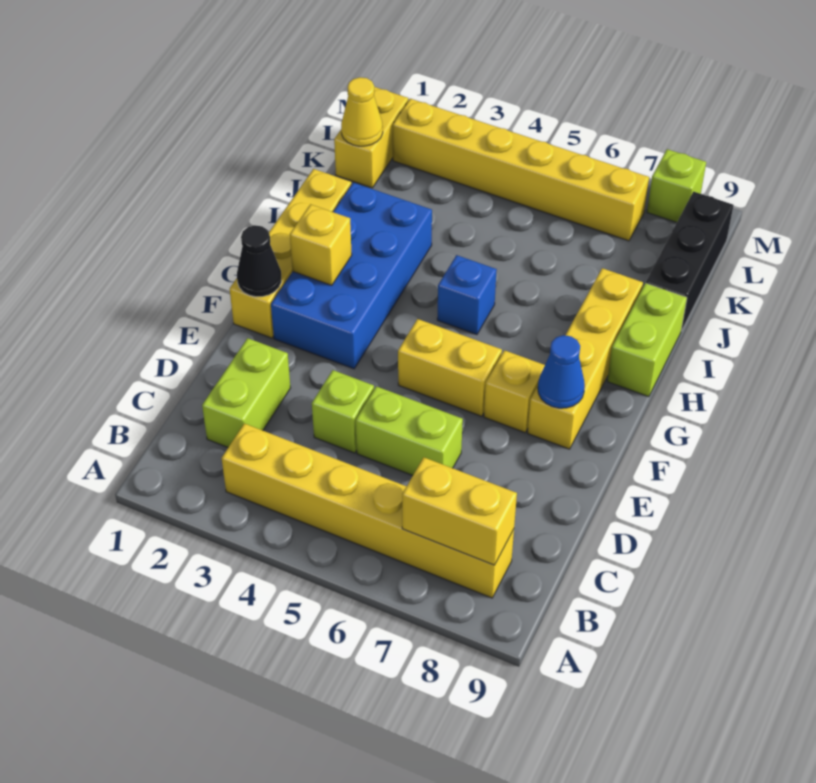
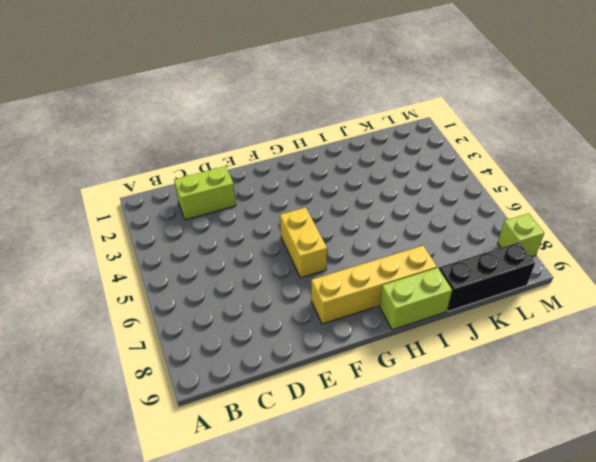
none -> yellow 1x6 brick [222,423,514,598]
none -> lime 1x1 brick [312,370,374,453]
none -> lime 1x2 brick [356,386,463,475]

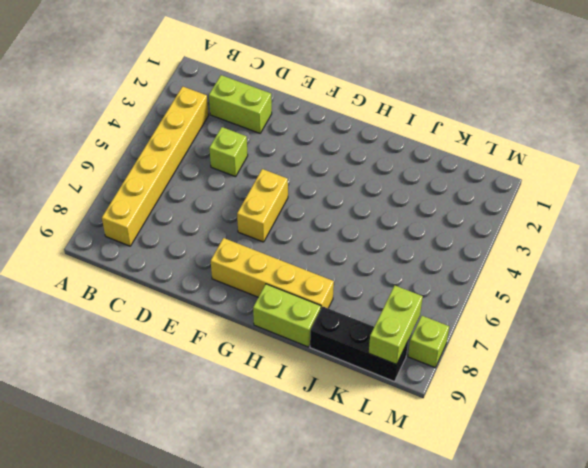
lime 1x2 brick [369,286,423,364] -> lime 1x2 brick moved to [356,386,463,475]
none -> yellow 1x4 brick [230,169,351,338]
none -> blue 2x4 brick [271,183,432,369]
none -> yellow 1x1 brick [484,350,545,433]

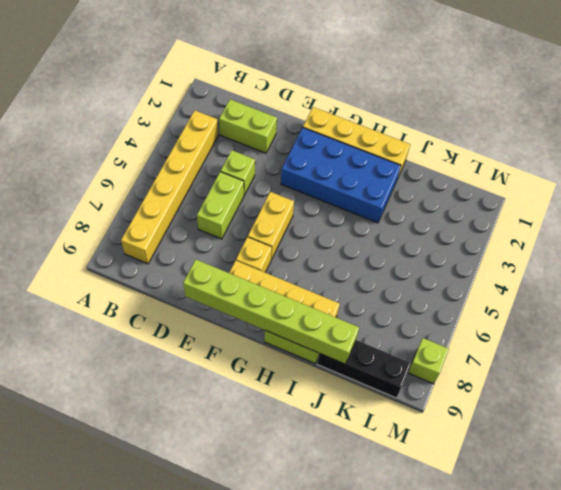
lime 1x6 brick [183,259,359,364] -> none
none -> blue 1x1 brick [437,255,497,335]
none -> yellow 1x2 brick [334,87,408,188]
none -> yellow 1x6 brick [393,99,649,241]

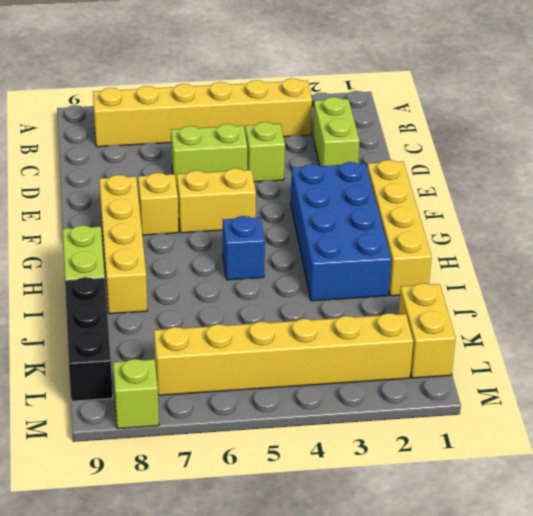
none -> yellow 1x2 brick [402,457,517,565]
none -> black 1x1 cone [237,225,281,297]
none -> blue 1x1 cone [538,335,585,408]

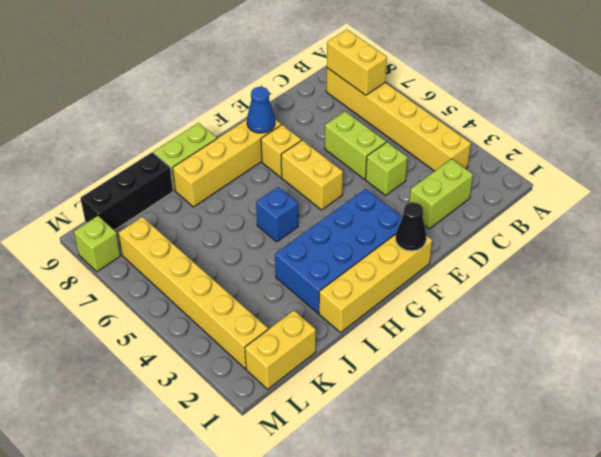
none -> yellow 1x1 brick [290,204,352,285]
none -> yellow 1x1 cone [341,77,383,146]

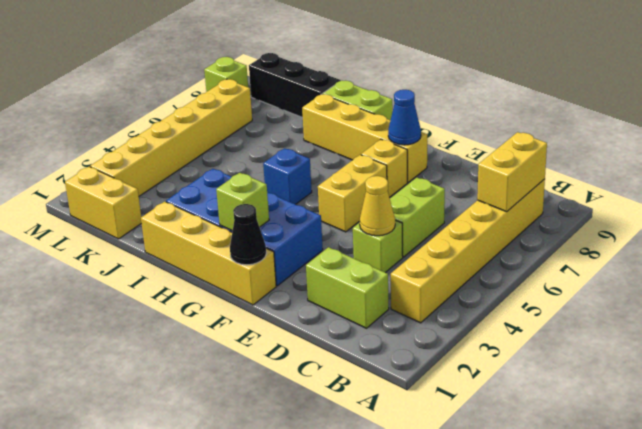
yellow 1x1 cone [360,176,395,236] -> yellow 1x1 cone moved to [341,77,383,146]
lime 1x1 brick [216,173,269,231] -> yellow 1x1 brick [290,204,352,285]

